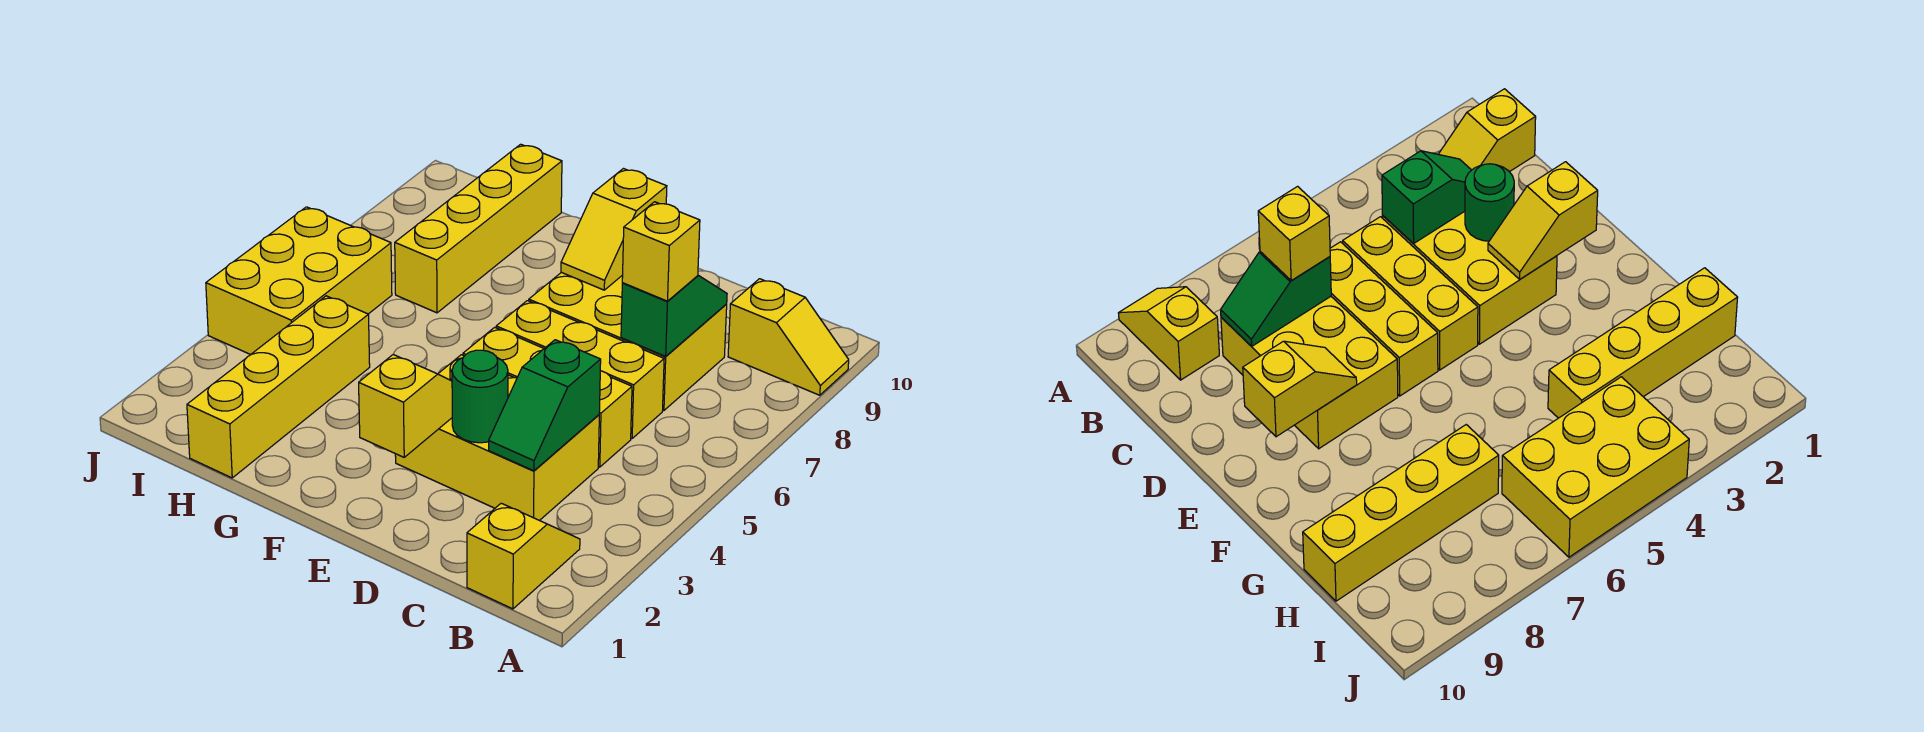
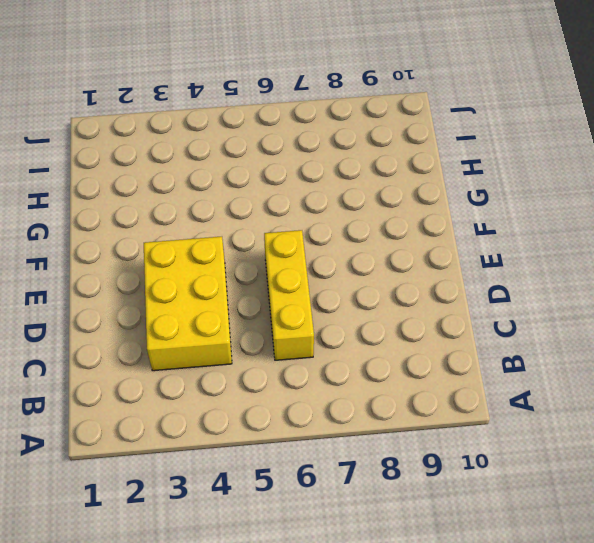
none -> yellow 1x2 slope [728,279,849,395]
none -> yellow 1x2 slope [467,503,580,609]
none -> yellow 1x3 brick [463,327,632,467]

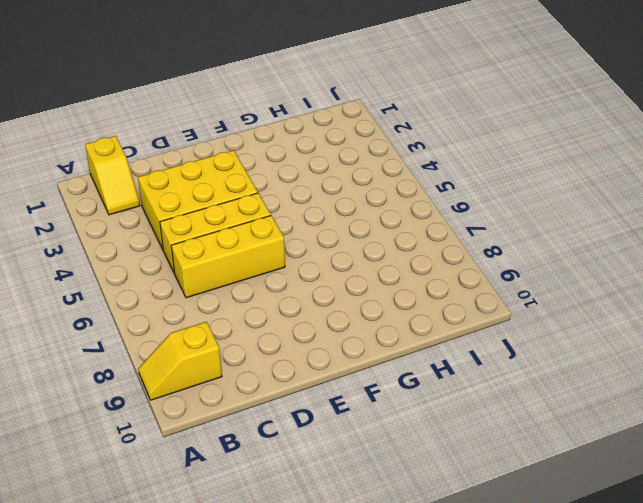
none -> yellow 2x3 brick [529,272,727,411]
none -> yellow 1x4 brick [187,296,370,478]
none -> yellow 1x4 brick [395,144,562,313]

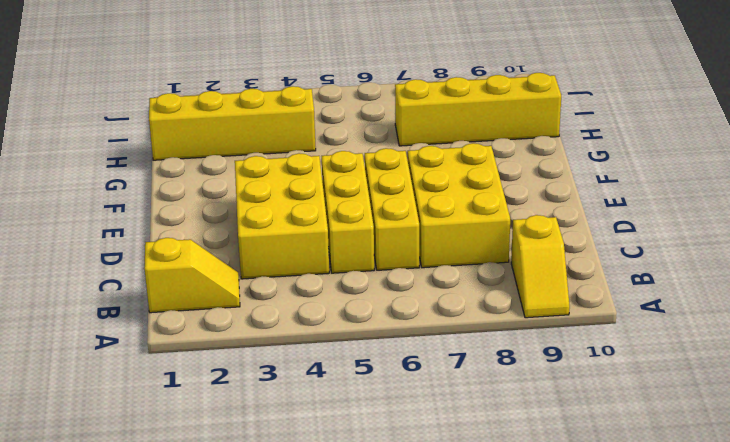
none -> yellow 2x3 brick [206,207,392,355]
none -> green 1x2 slope [489,340,601,471]
none -> green 1x2 slope [621,275,727,356]

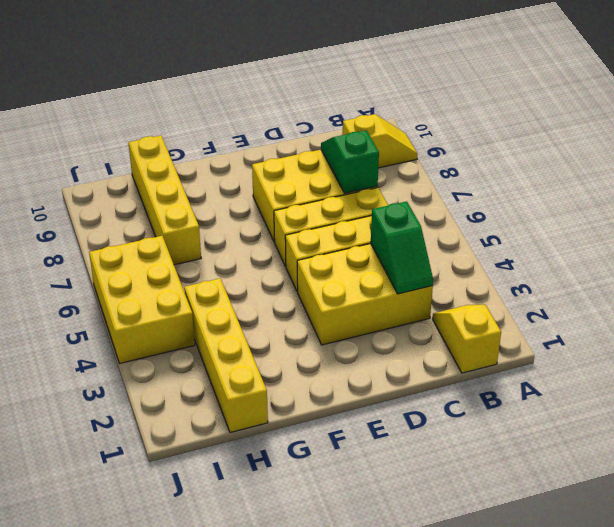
none -> green 1x1 round brick [452,350,508,443]
none -> yellow 1x2 slope [359,354,452,457]
none -> yellow 1x2 slope [561,169,667,290]

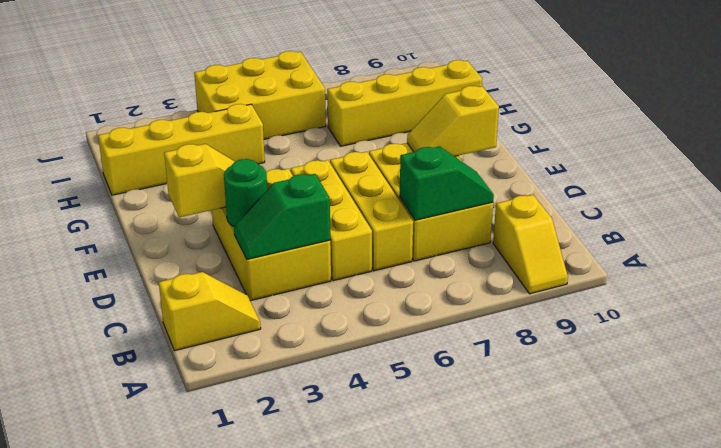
none -> yellow 1x1 brick [622,202,700,301]

